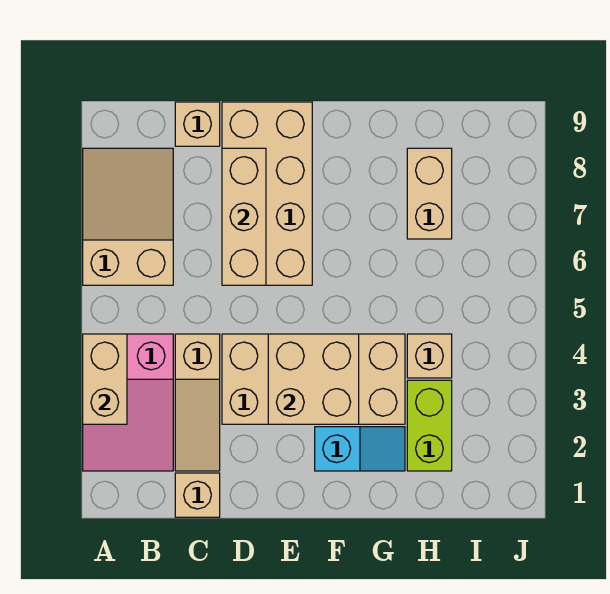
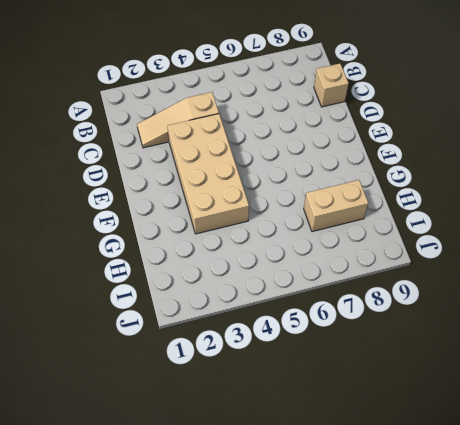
none -> pink 2x3 slope [83,334,173,471]
none -> tan 2x3 slope [83,148,173,285]
none -> tan 1x1 brick [175,473,220,517]

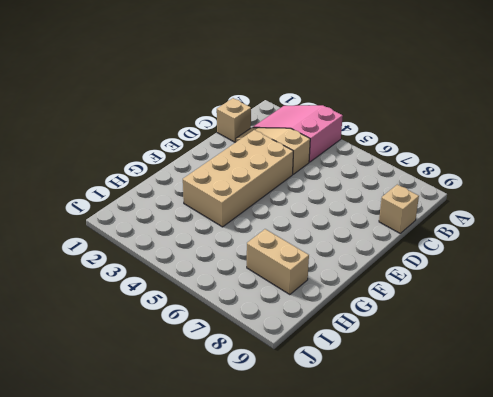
none -> tan 2x3 slope [83,148,173,285]
none -> tan 2x4 brick [222,102,312,285]
none -> cyan 1x2 slope [315,427,405,471]

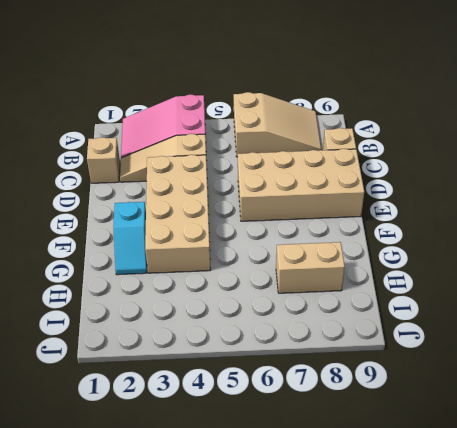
none -> lime 1x2 brick [407,380,452,471]
none -> tan 1x1 brick [407,334,452,378]
none -> tan 1x2 brick [83,334,127,424]

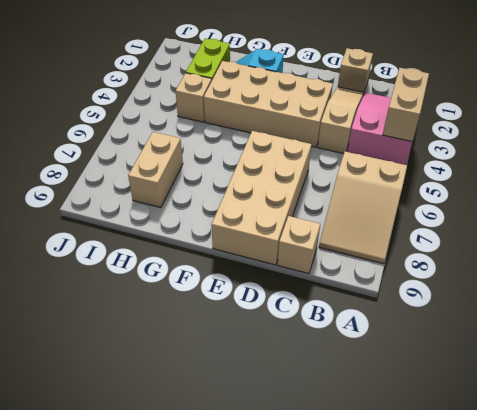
none -> tan 1x3 brick [222,148,266,285]
none -> tan 2x2 brick [268,334,359,424]

